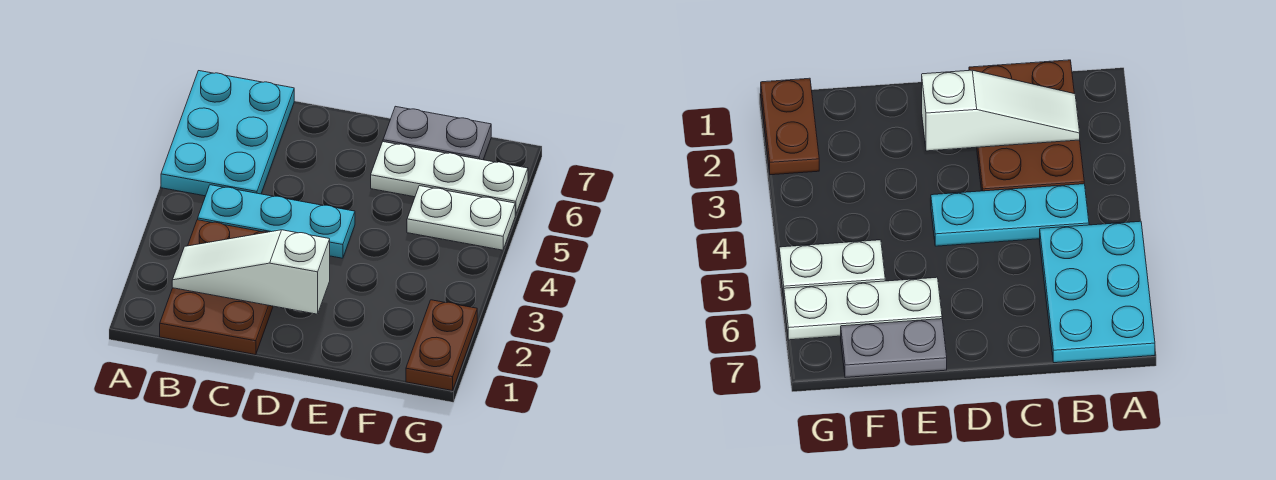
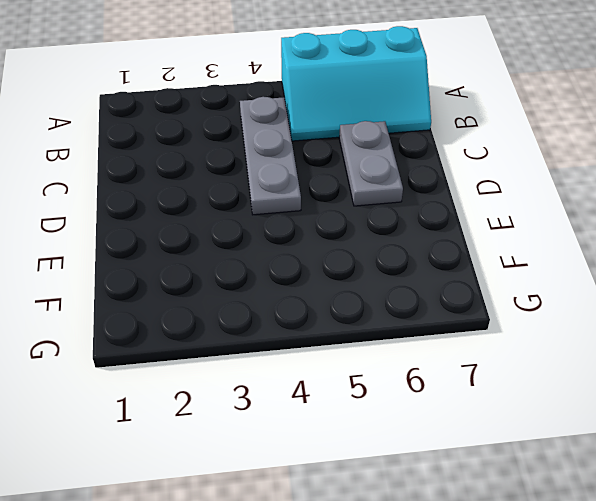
cyan 2x3 slope [281,26,431,141] -> cyan 2x3 plate [161,71,294,196]
grey 1x3 plate [240,97,301,215] -> cyan 1x3 plate [198,185,355,258]
grey 1x2 plate [339,121,403,206] -> grey 1x2 plate moved to [383,106,491,160]
none -> brown 2x3 plate [160,220,273,355]
none -> white 1x3 plate [371,142,528,215]

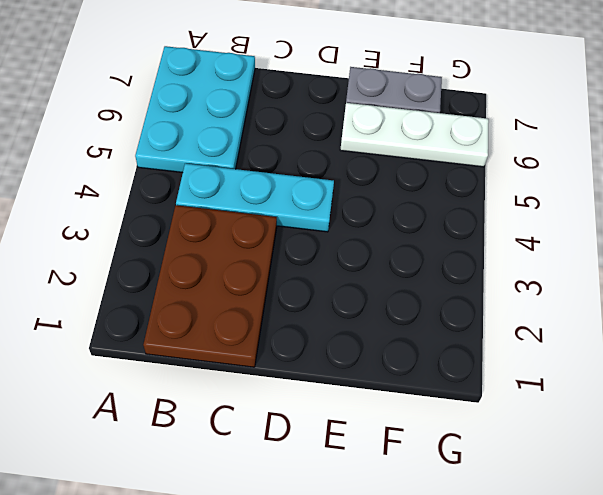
none -> white 1x2 plate [407,186,515,250]
none -> brown 1x2 plate [406,300,477,391]

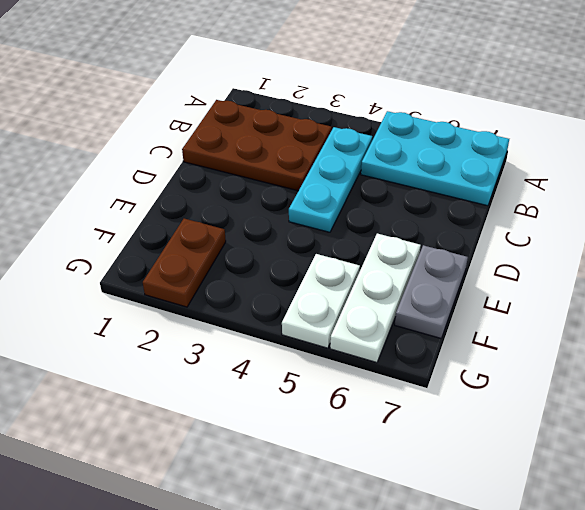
brown 1x2 plate [143,219,226,307] -> brown 1x2 plate turned to [406,300,477,391]
none -> white 1x3 slope [172,230,330,314]

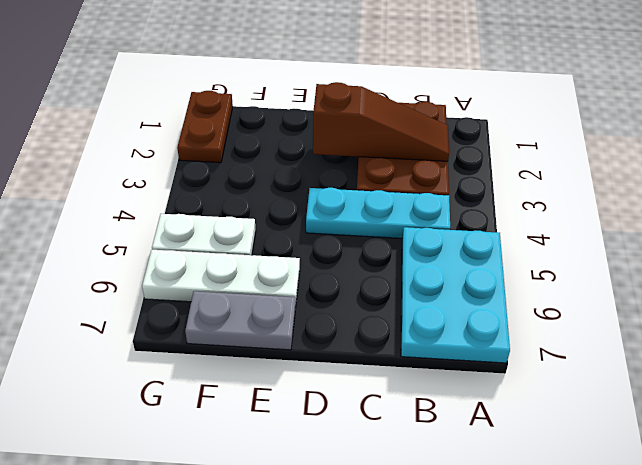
brown 1x3 slope [313,82,449,161] -> white 1x3 slope [172,230,330,314]

